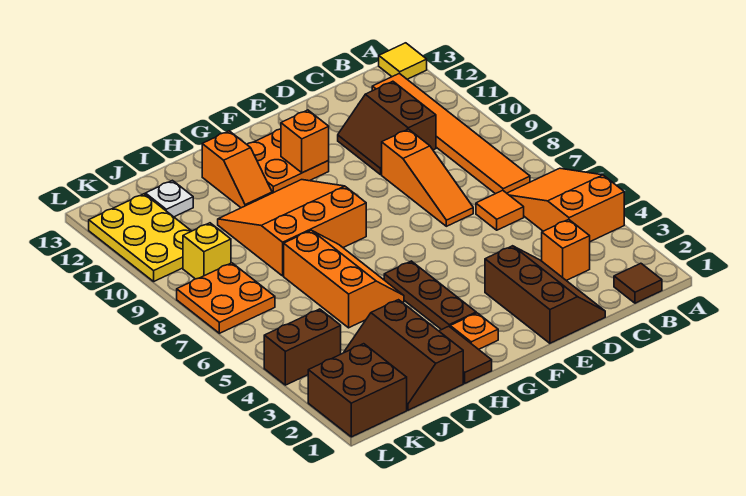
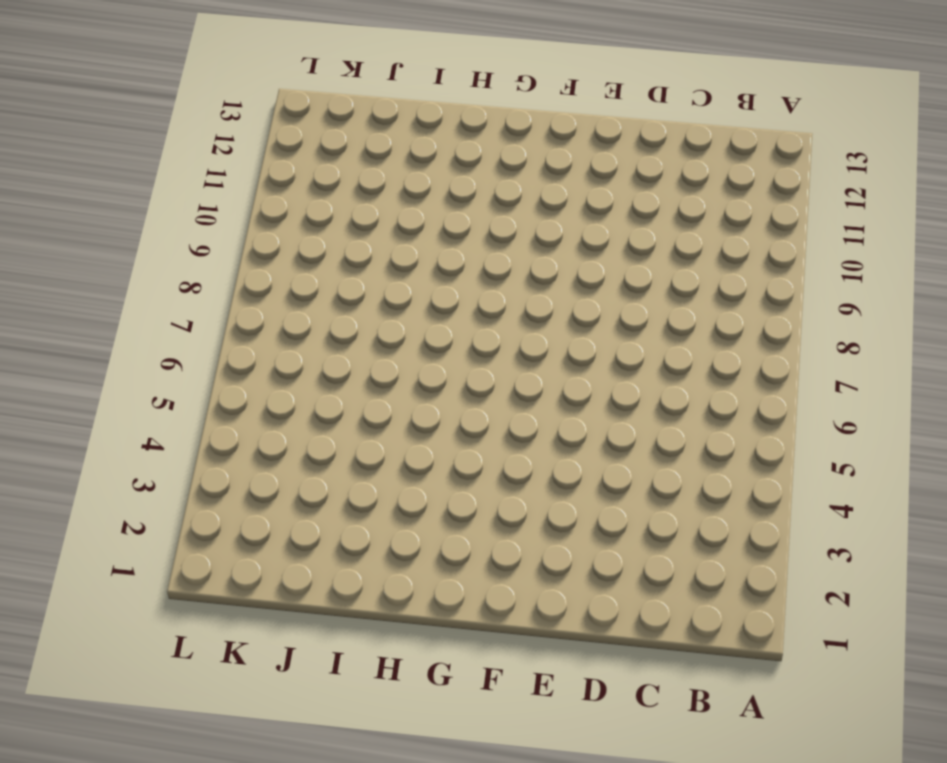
none -> orange 2x3 slope [507,168,624,242]
none -> yellow 1x1 tile [379,43,427,79]
none -> brown 1x1 tile [614,263,662,303]

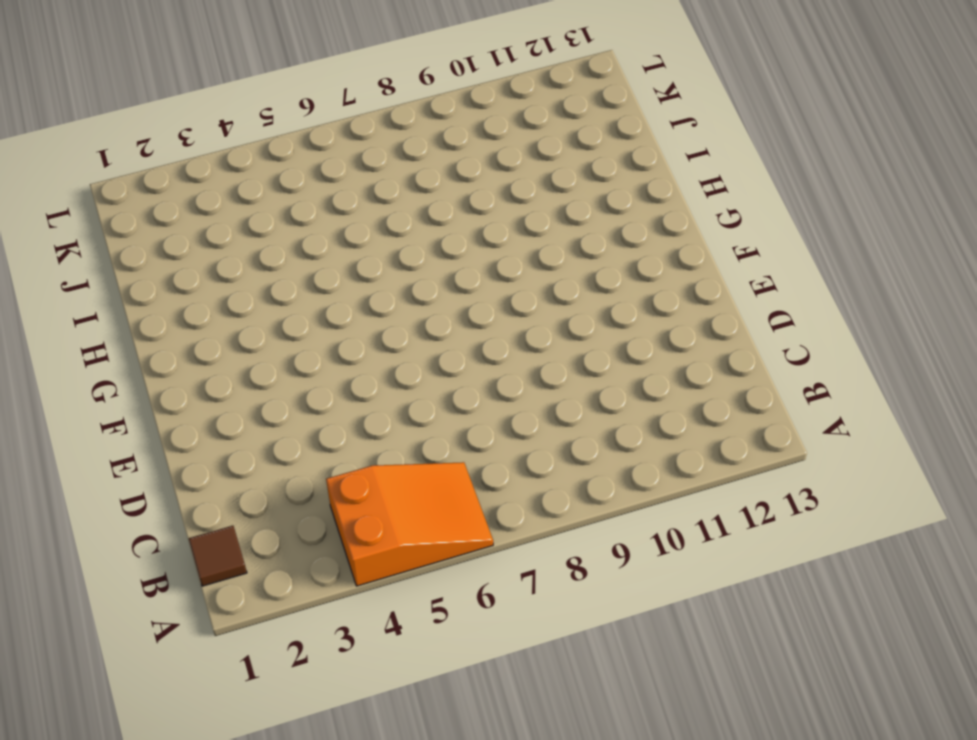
none -> yellow 1x1 tile [379,43,427,79]
none -> orange 1x6 tile [372,73,530,194]
none -> orange 1x1 brick [542,219,590,280]

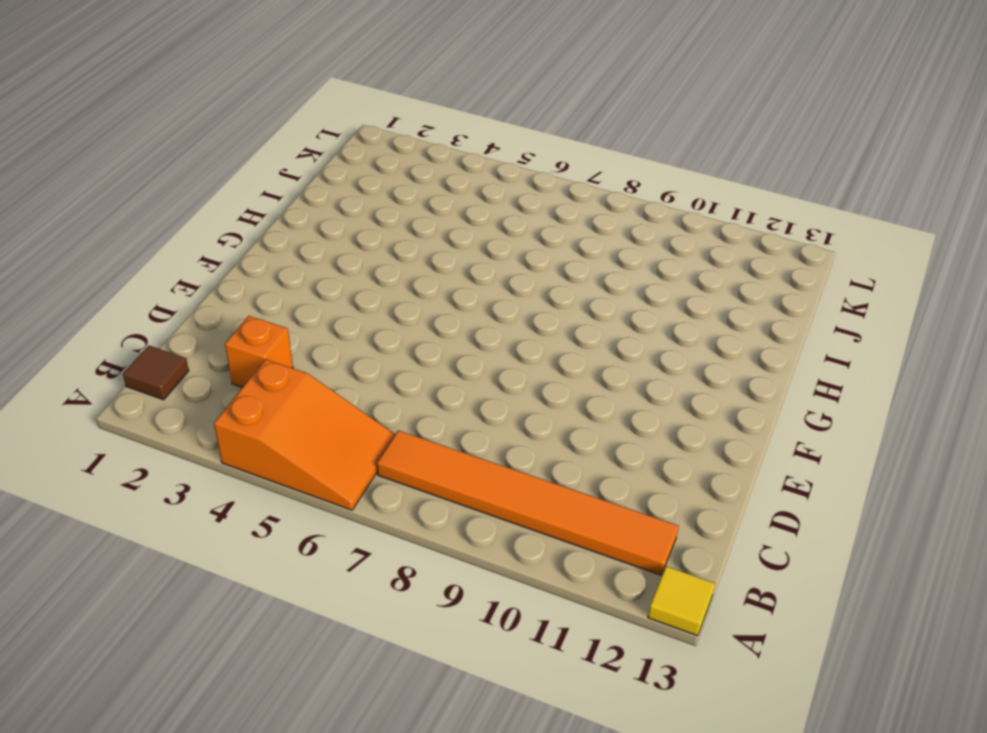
none -> orange 1x1 tile [476,190,524,230]
none -> brown 2x2 slope [338,81,436,175]
none -> brown 2x3 slope [485,246,605,343]

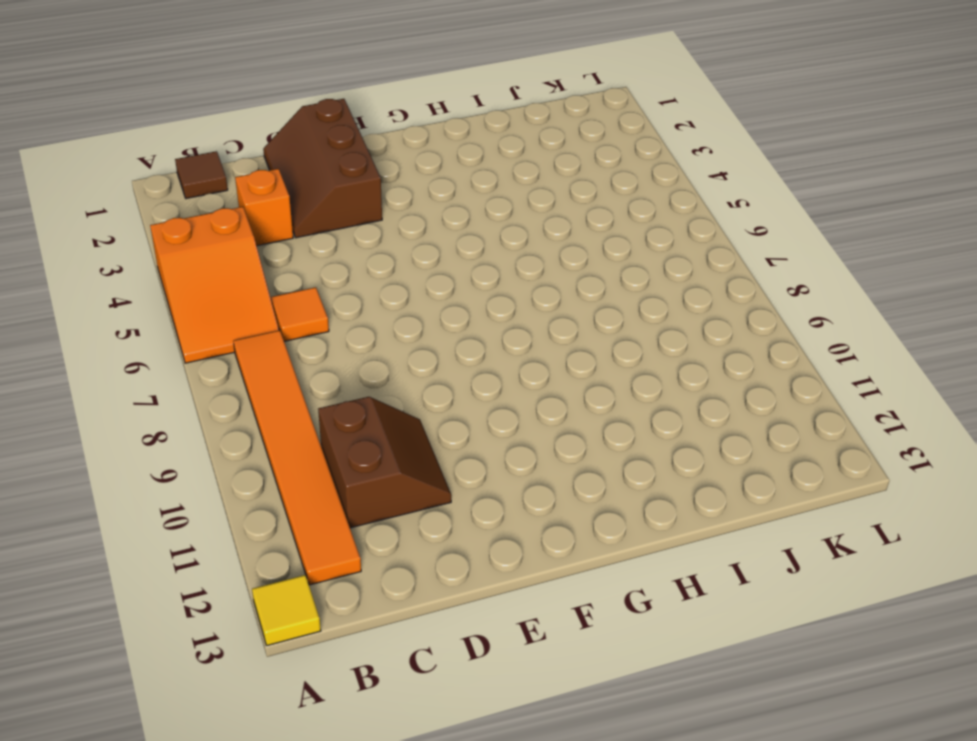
none -> orange 1x3 slope [382,129,473,226]
none -> orange 2x2 plate [247,129,329,193]
none -> orange 1x1 plate [450,313,498,349]

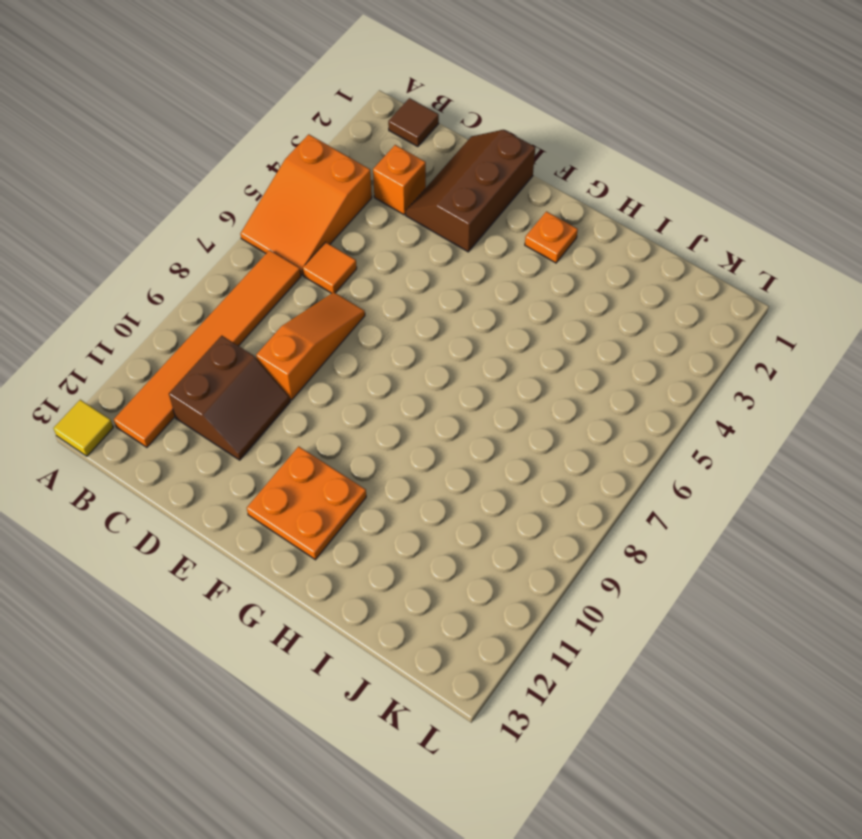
none -> brown 1x3 plate [384,261,476,330]
none -> orange 3x3 slope [218,180,366,276]
none -> brown 1x2 tile [439,326,492,383]

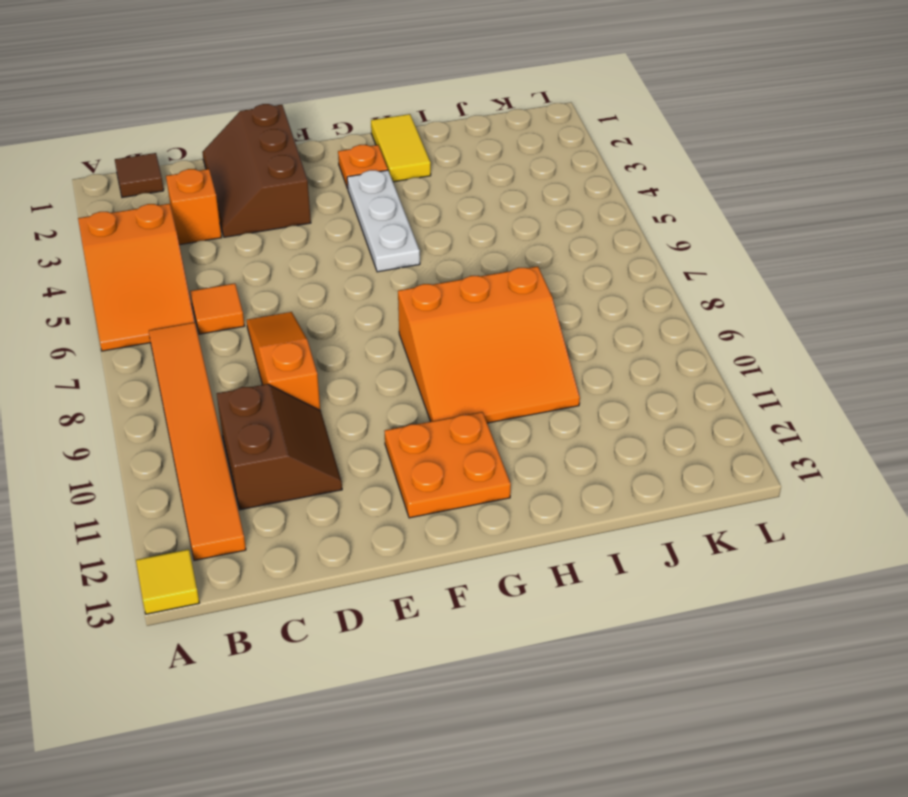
white 1x3 plate [347,170,420,272] -> brown 1x3 plate [384,261,476,330]
yellow 1x2 tile [371,114,431,182] -> brown 1x2 tile [439,326,492,383]
none -> orange 2x3 slope [284,230,404,328]
none -> orange 1x2 slope [202,131,272,208]
none -> brown 2x3 slope [344,300,463,410]

